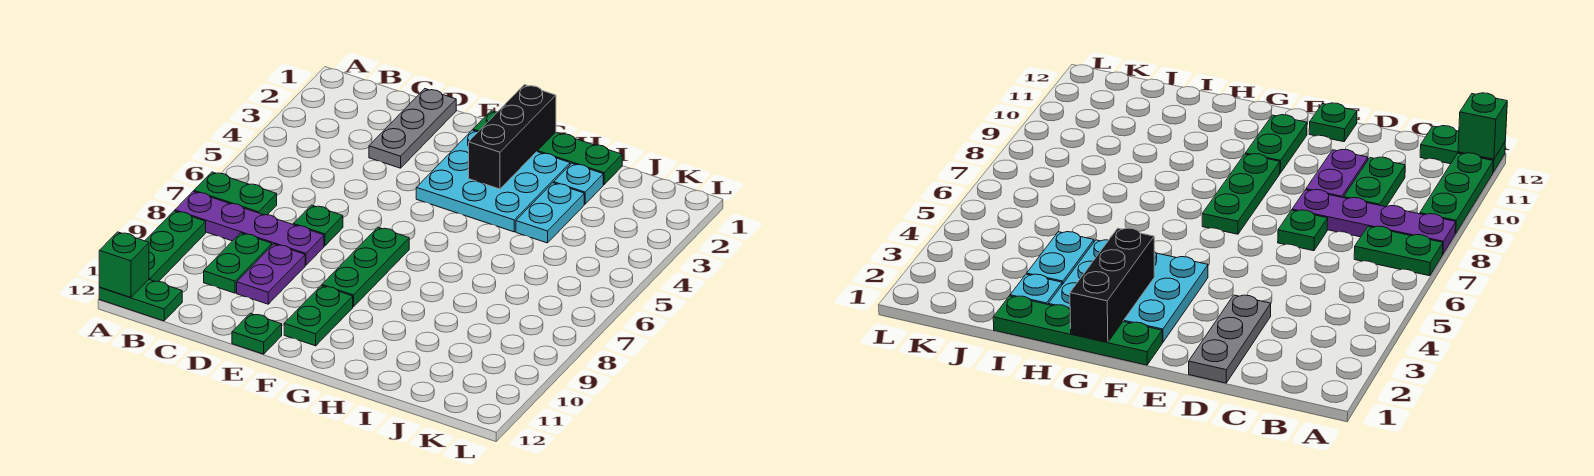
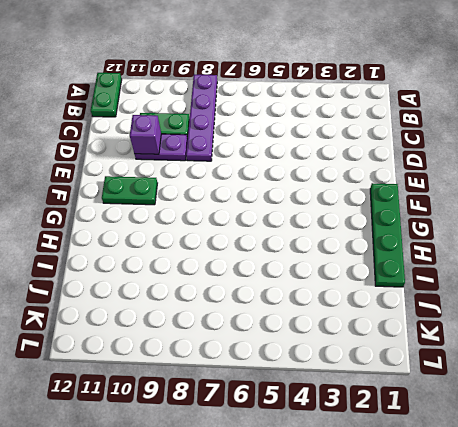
purple 1x1 brick [130,115,161,154] -> none
none -> green 1x2 plate [194,172,277,215]
none -> green 1x3 plate [145,211,206,282]
none -> grey 1x3 plate [369,89,456,168]

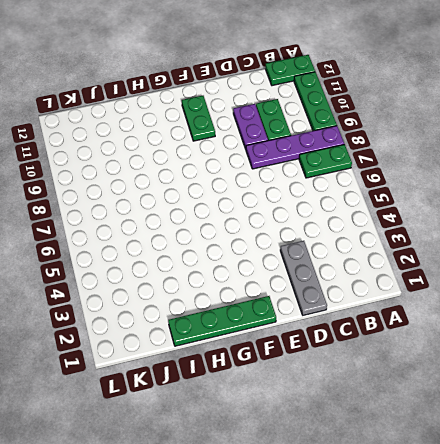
none -> green 1x1 plate [293,205,343,246]
none -> green 1x1 plate [232,313,282,354]
none -> cyan 3x3 plate [416,130,570,232]

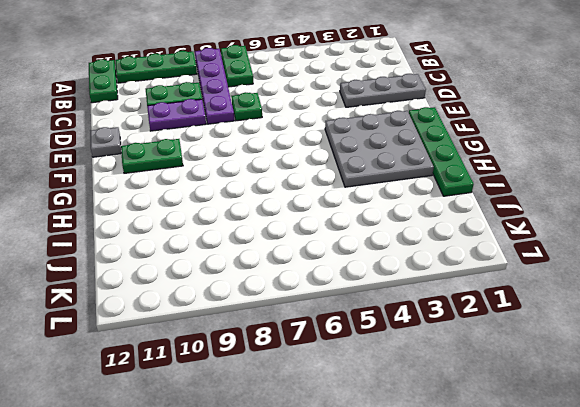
grey 1x1 plate [90,127,121,157] -> green 1x1 plate [232,313,282,354]
grey 3x3 plate [325,111,434,187] -> cyan 3x3 plate [416,130,570,232]
none -> green 1x3 plate [322,227,409,307]
none -> cyan 1x1 plate [554,163,603,204]
none -> cyan 1x2 plate [516,183,584,243]

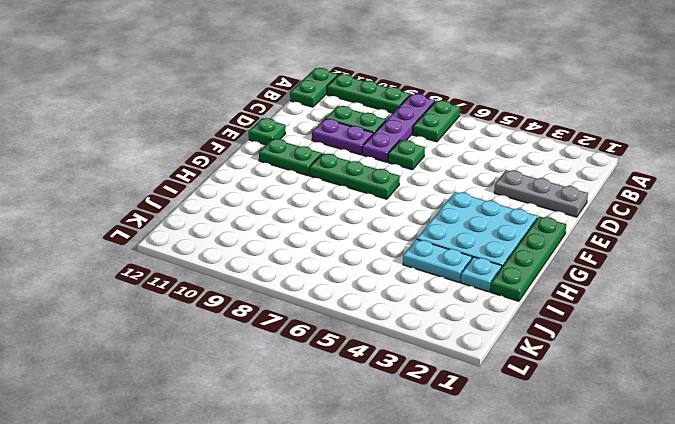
none -> green 1x1 brick [99,232,149,297]
none -> black 1x3 brick [469,85,556,189]

